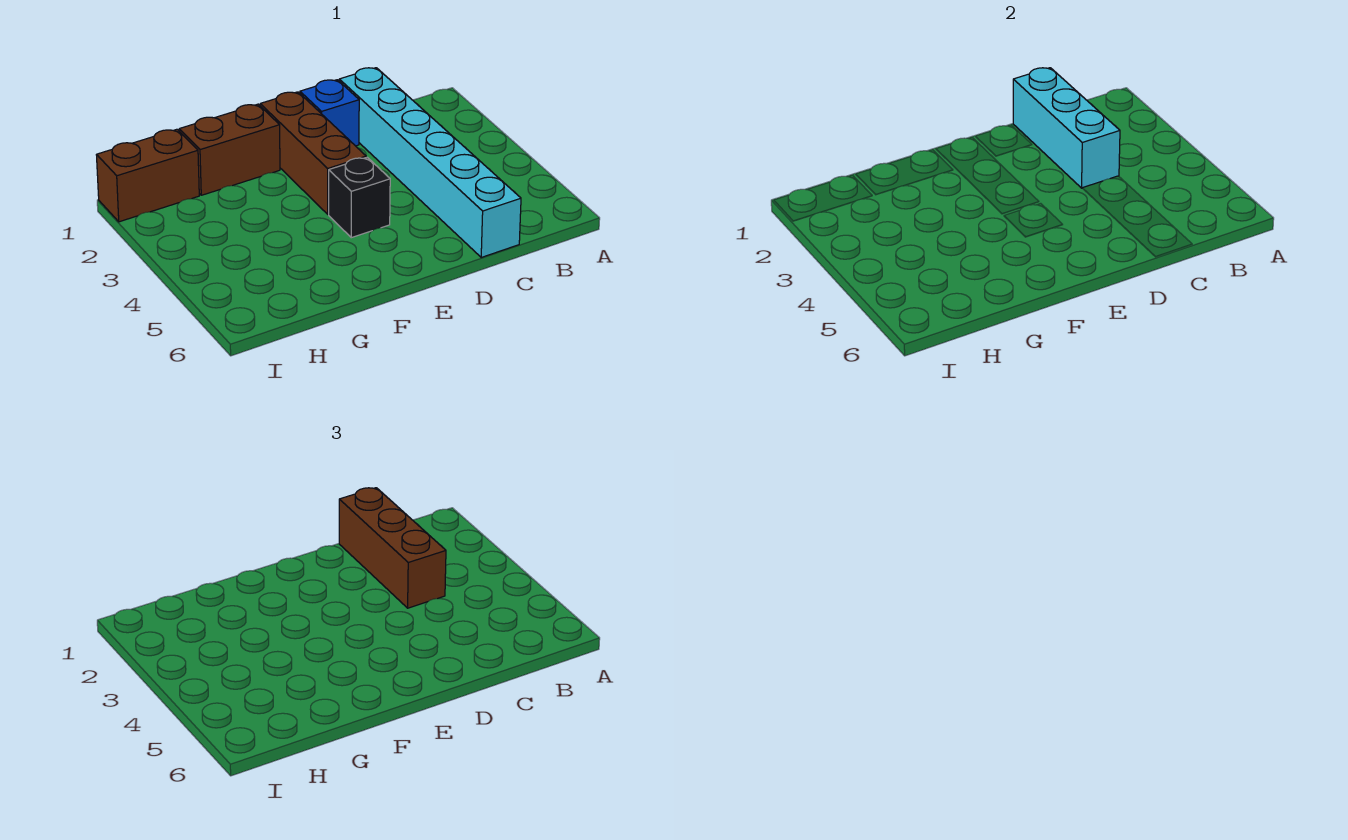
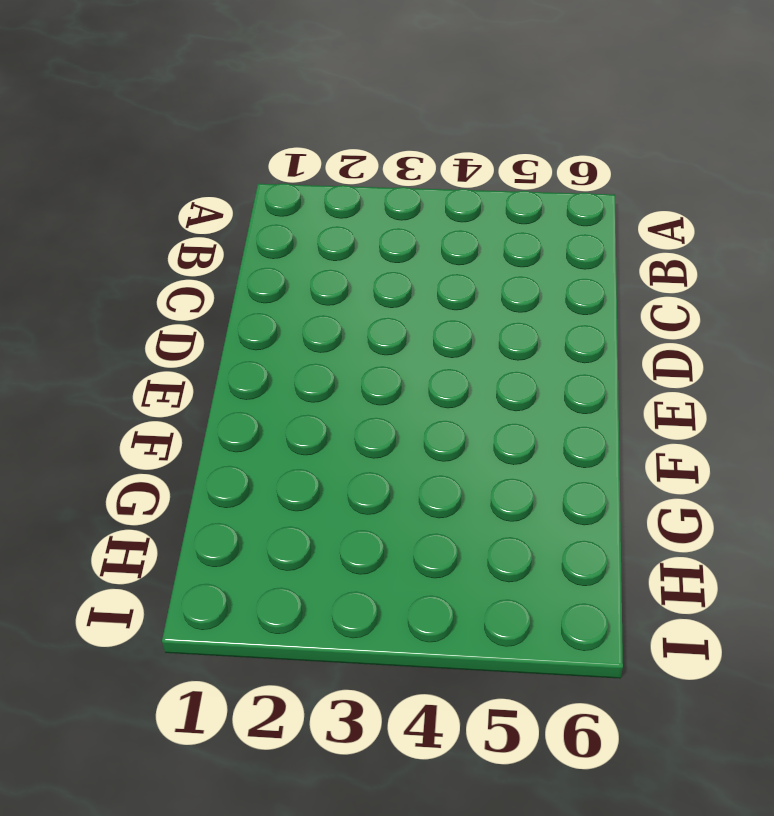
none -> cyan 1x6 brick [339,68,521,257]
none -> blue 1x1 brick [300,80,359,146]

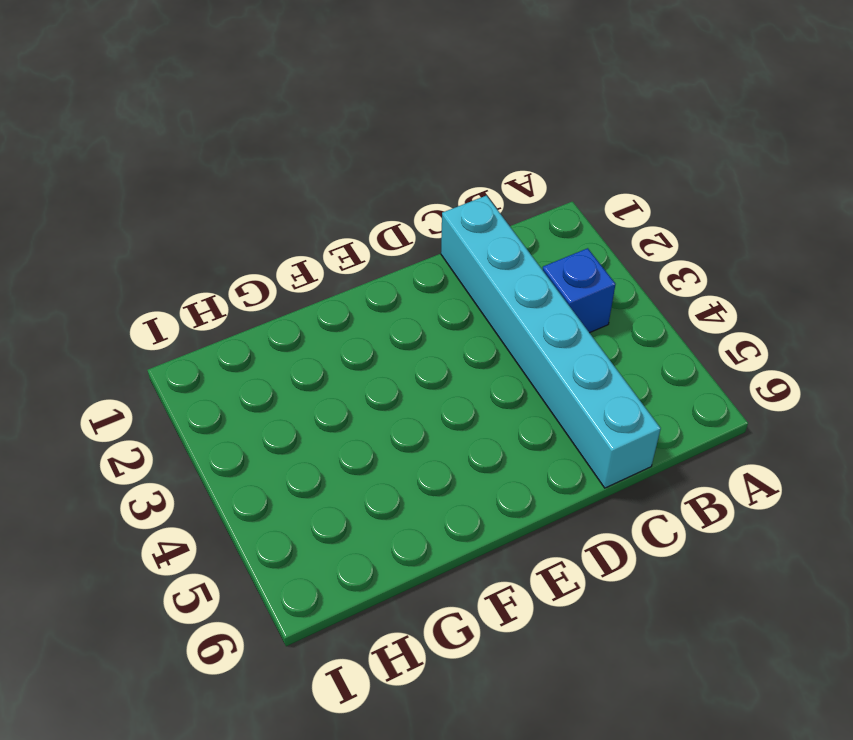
blue 1x1 brick [543,248,615,333] -> blue 1x1 brick moved to [300,80,359,146]
none -> brown 1x3 brick [260,92,366,214]
none -> black 1x1 brick [329,157,390,238]

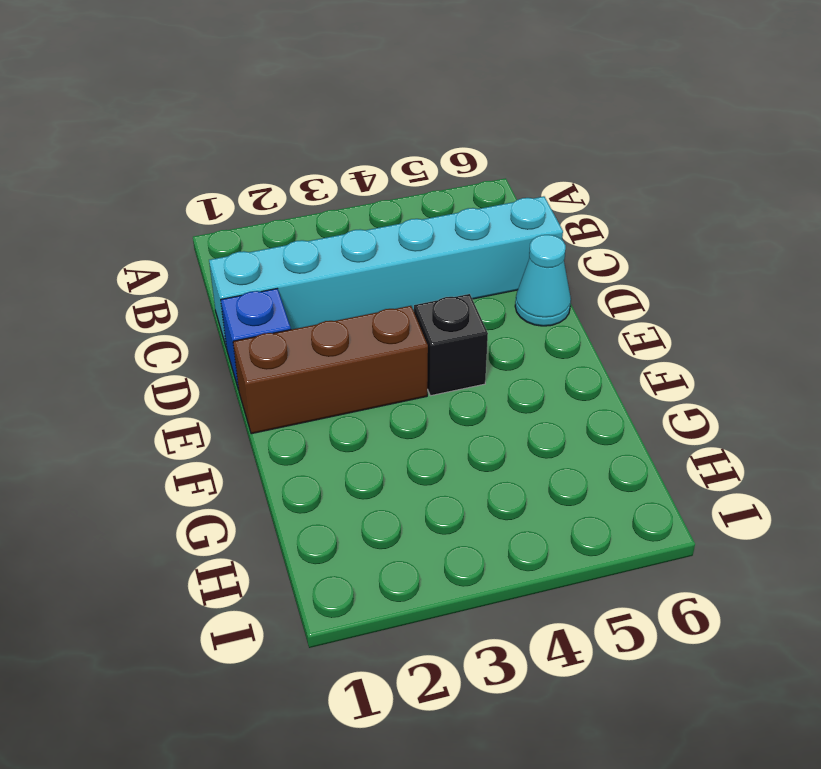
cyan 1x1 cone [515,235,571,326] -> none
none -> brown 1x2 brick [179,104,280,195]
none -> brown 1x2 brick [97,129,199,222]

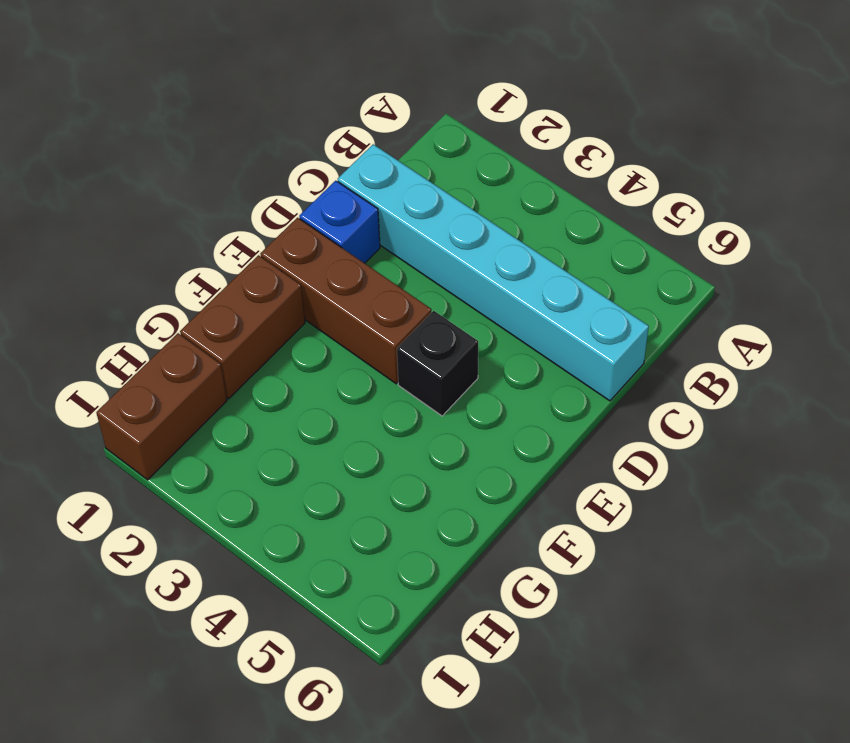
none -> cyan 1x3 brick [1013,68,1120,188]
none -> brown 1x3 brick [339,488,446,608]

